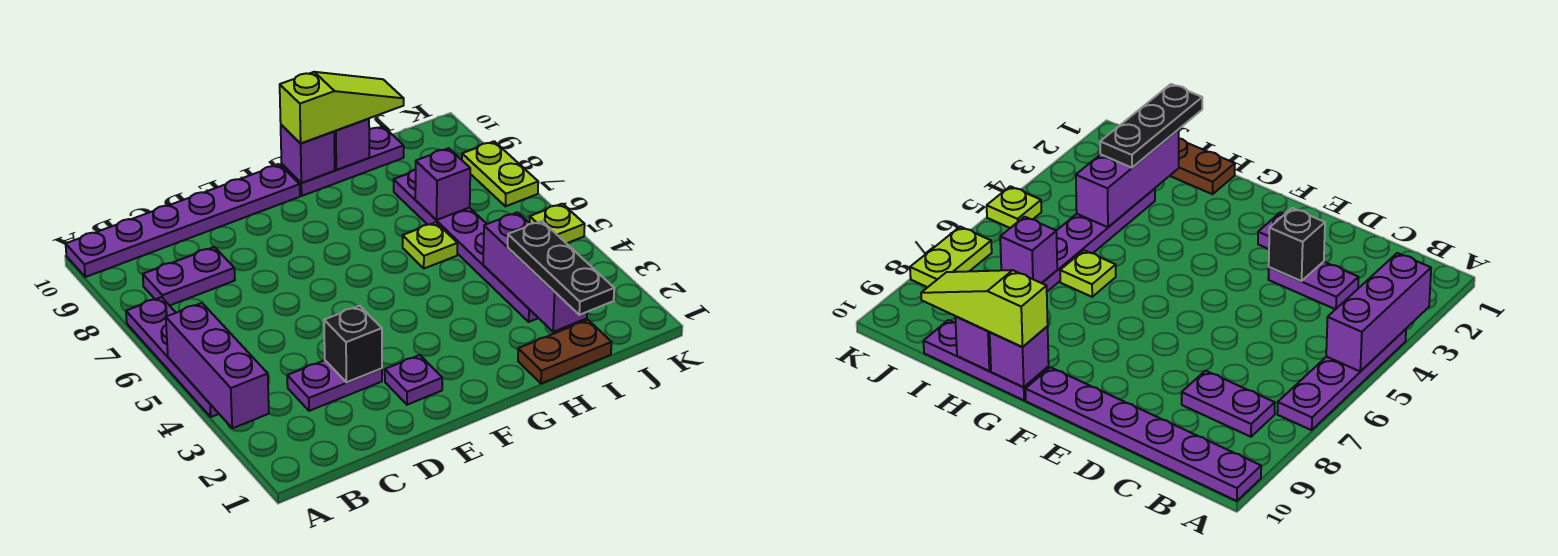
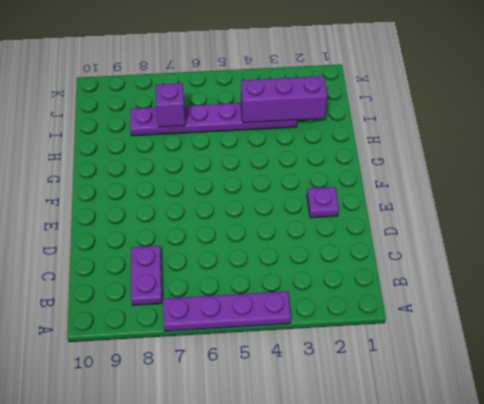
none -> purple 1x6 plate [66,164,300,277]
none -> purple 1x2 plate [287,360,382,411]
none -> purple 1x3 plate [282,126,404,196]

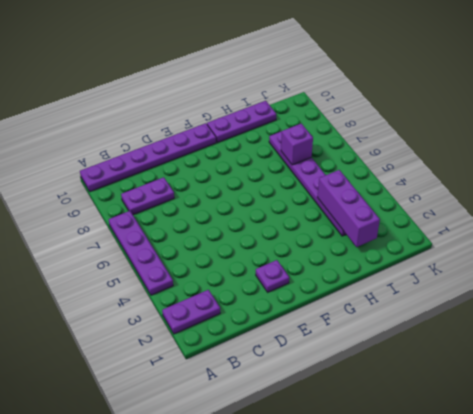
purple 1x2 plate [162,290,220,334] -> purple 1x2 plate moved to [287,360,382,411]
none -> brown 1x2 plate [518,320,612,384]
none -> lime 1x1 plate [403,222,457,268]
none -> lime 1x1 plate [530,204,585,244]

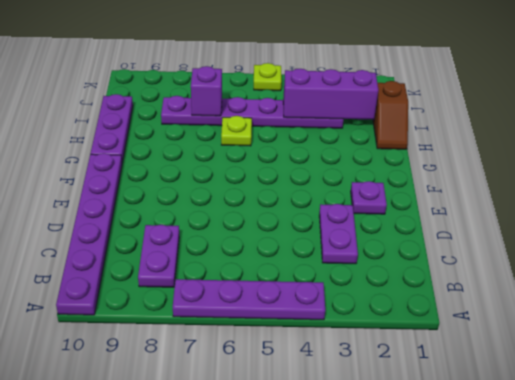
brown 1x2 slope [373,81,408,149] -> brown 1x2 plate [518,320,612,384]
none -> lime 1x2 plate [462,141,538,206]
none -> purple 1x3 brick [166,303,269,428]
none -> black 1x1 brick [324,306,382,382]

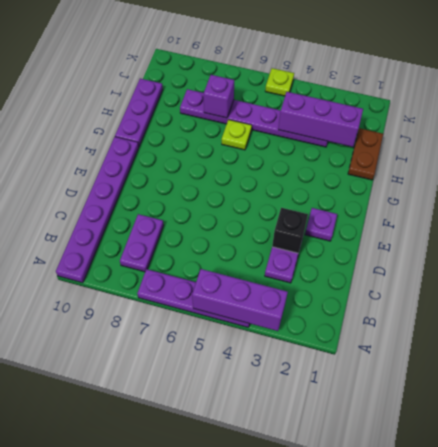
none -> lime 1x2 plate [462,141,538,206]
none -> purple 1x1 brick [281,125,335,183]
none -> purple 1x1 brick [334,119,369,170]

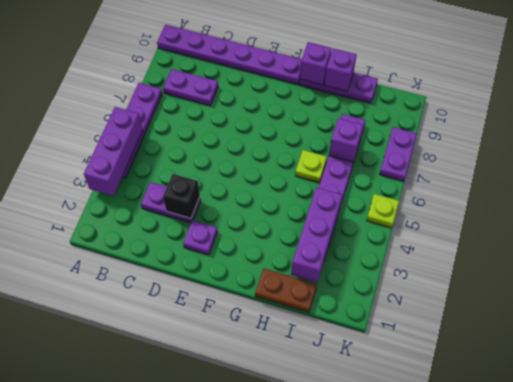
purple 1x2 plate [379,127,417,181] -> lime 1x2 plate [462,141,538,206]
none -> lime 1x3 slope [280,72,404,143]
none -> black 1x3 plate [508,221,614,315]

